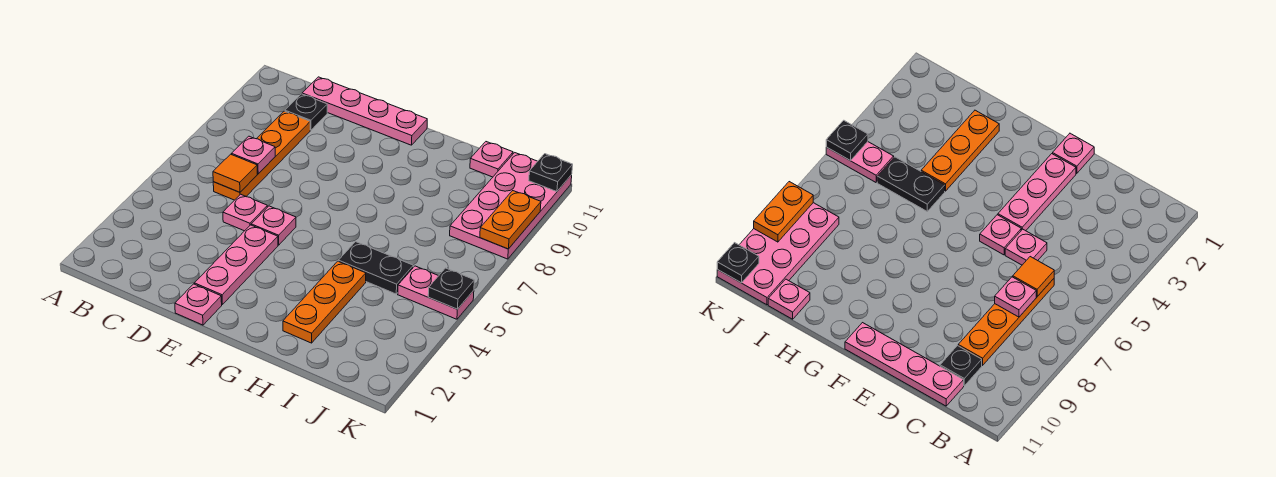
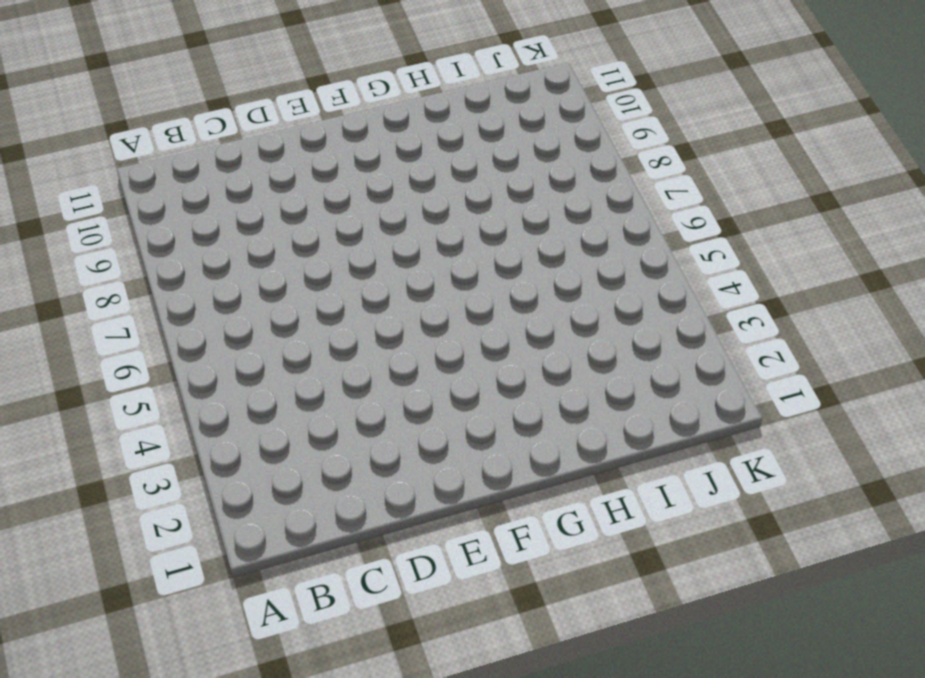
none -> orange 1x4 plate [213,111,310,200]
none -> black 1x1 plate [285,94,327,130]
none -> pink 1x4 plate [302,77,427,145]

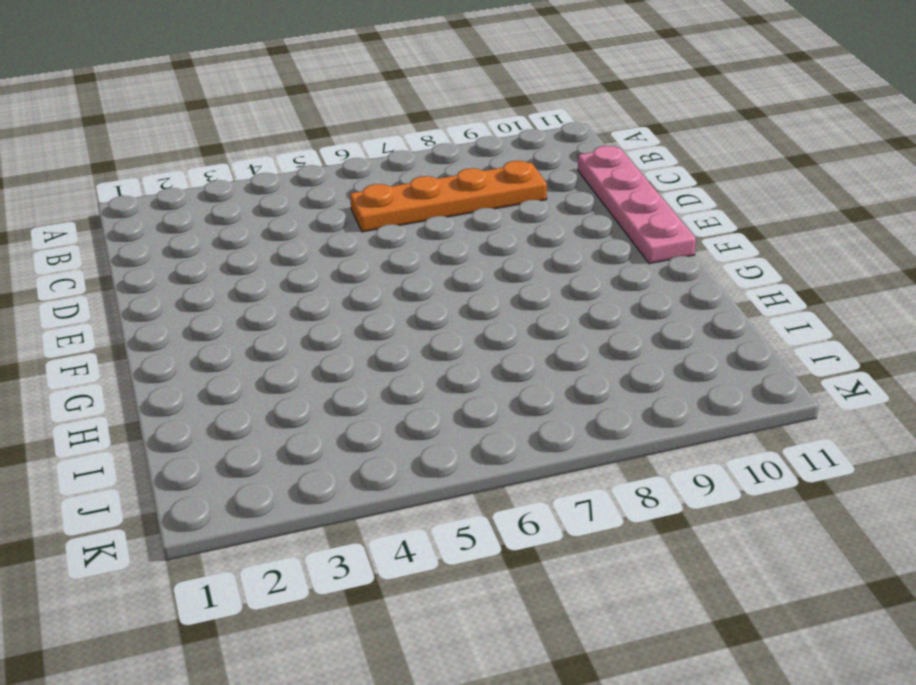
none -> black 1x1 plate [285,94,327,130]
none -> pink 1x1 plate [223,194,267,231]
none -> pink 1x1 plate [175,284,222,325]

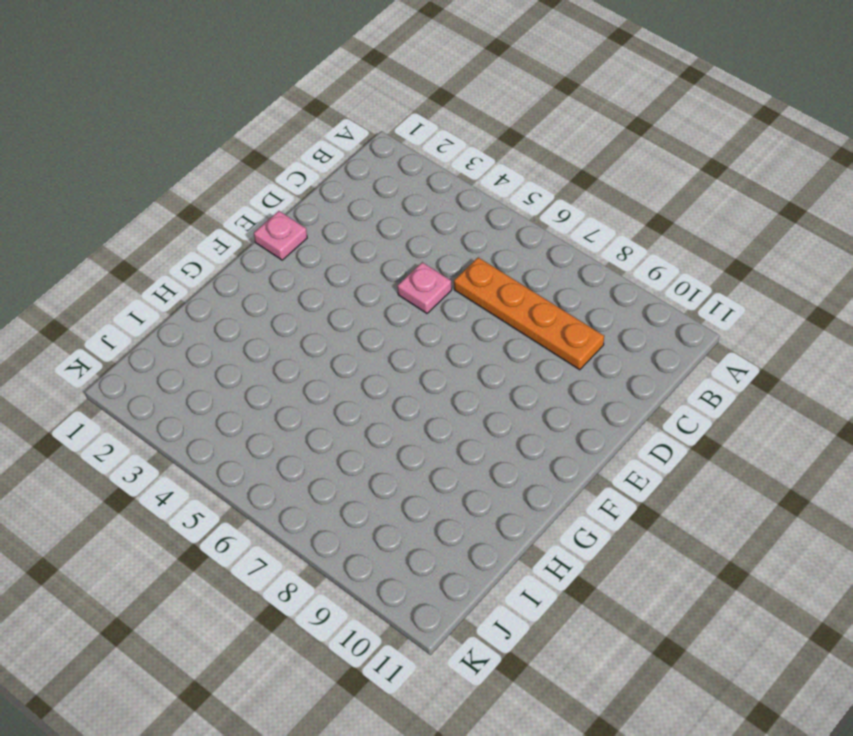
none -> black 1x1 plate [285,94,327,130]
none -> pink 1x4 plate [302,77,427,145]
none -> pink 1x3 plate [194,225,278,305]

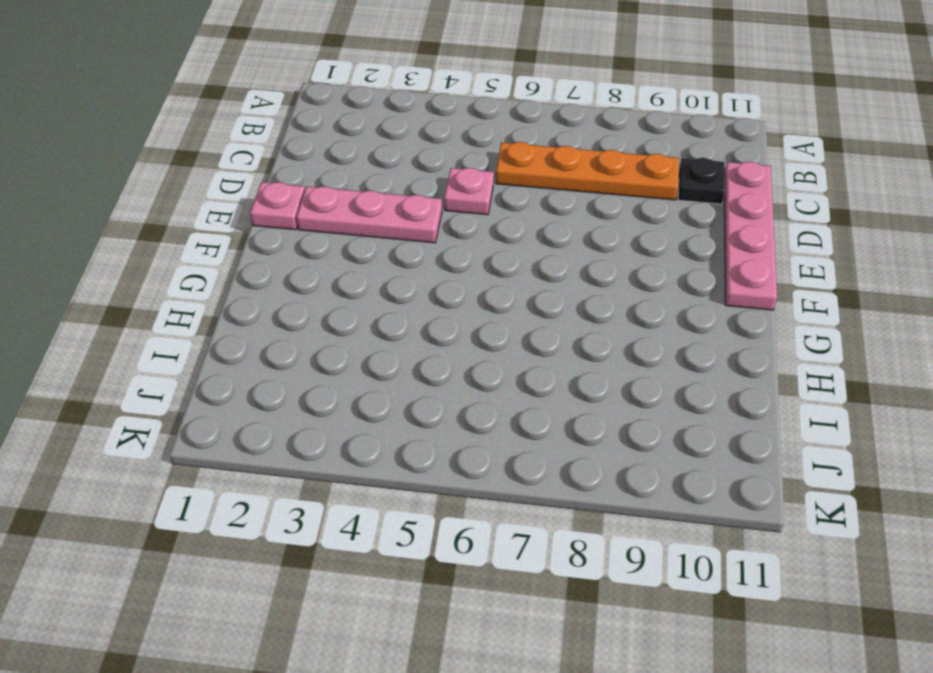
none -> pink 1x1 plate [251,206,296,245]
none -> orange 1x3 plate [283,261,366,343]
none -> black 1x2 plate [338,242,413,294]

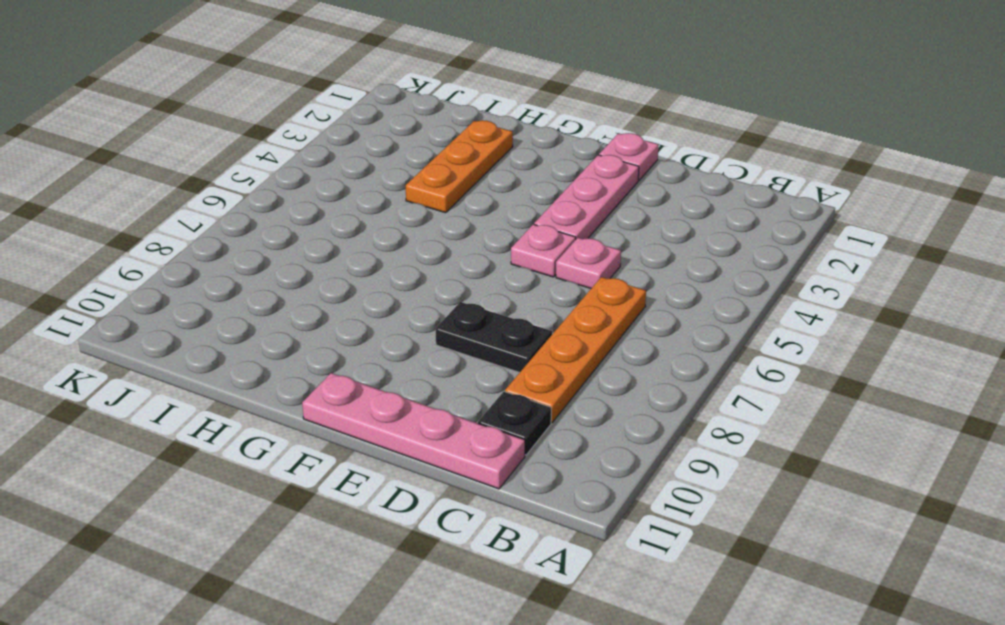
black 1x2 plate [436,302,552,373] -> black 1x2 plate moved to [338,242,413,294]
none -> pink 1x1 plate [470,142,513,177]
none -> pink 1x2 plate [398,266,474,319]
none -> pink 2x4 plate [450,153,572,259]

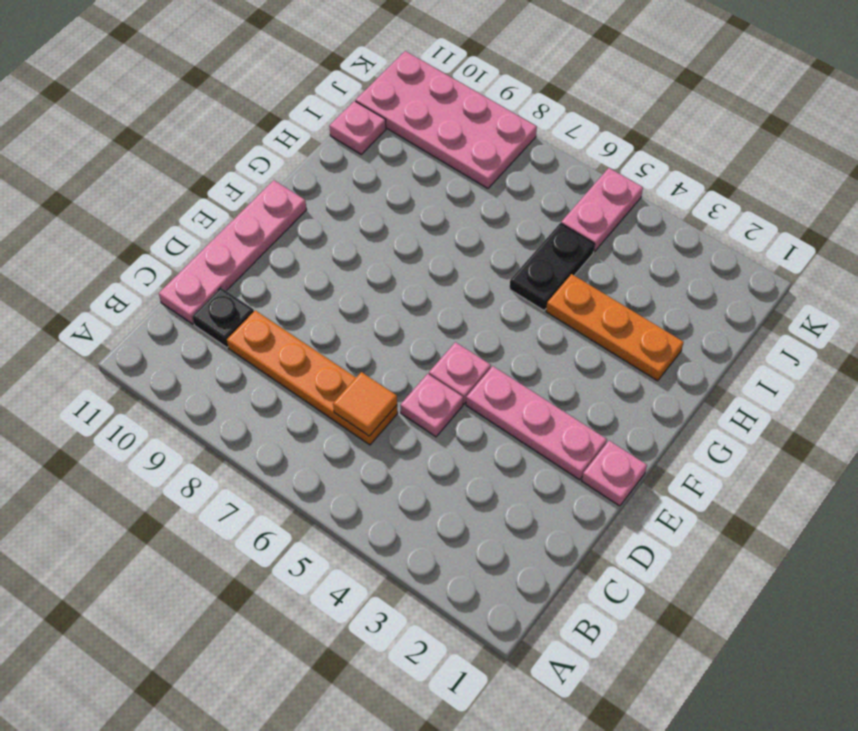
none -> pink 1x1 plate [231,136,275,174]
none -> black 1x1 plate [428,268,474,309]
none -> orange 1x2 plate [480,191,541,249]

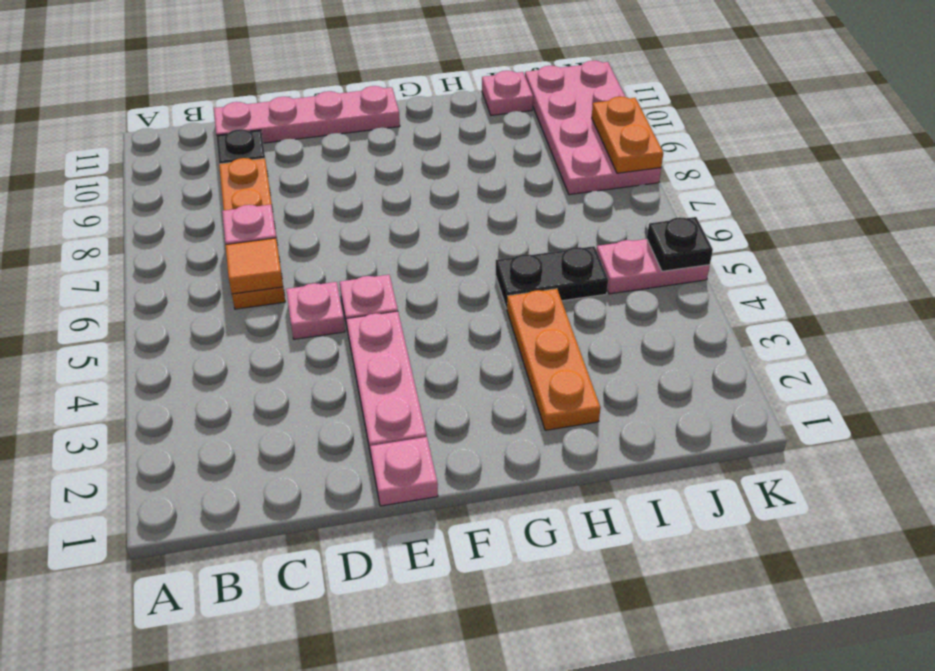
none -> black 1x1 plate [529,154,573,192]

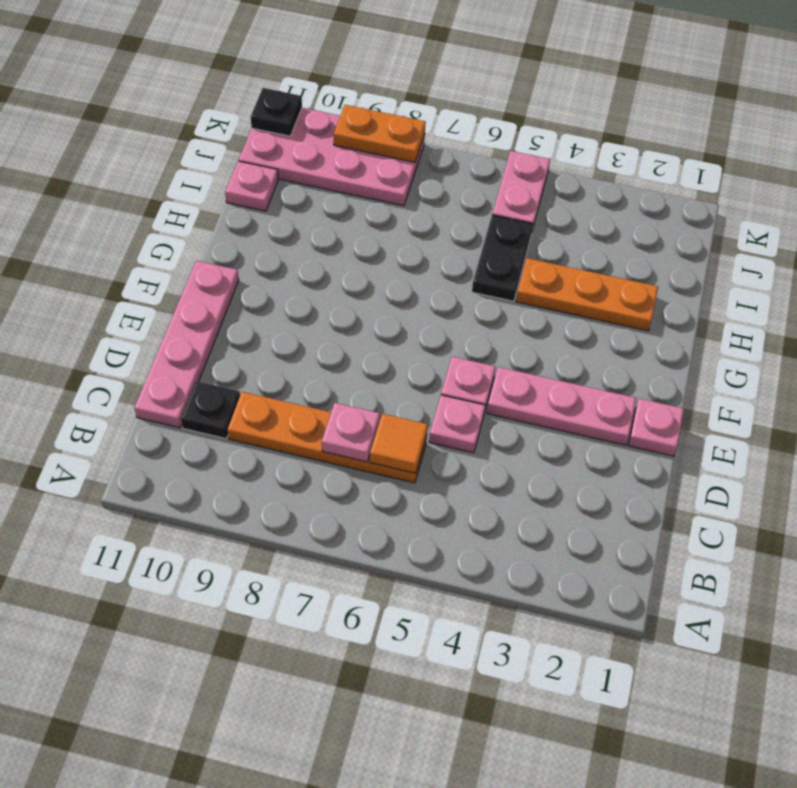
none -> black 1x1 plate [428,268,474,309]

